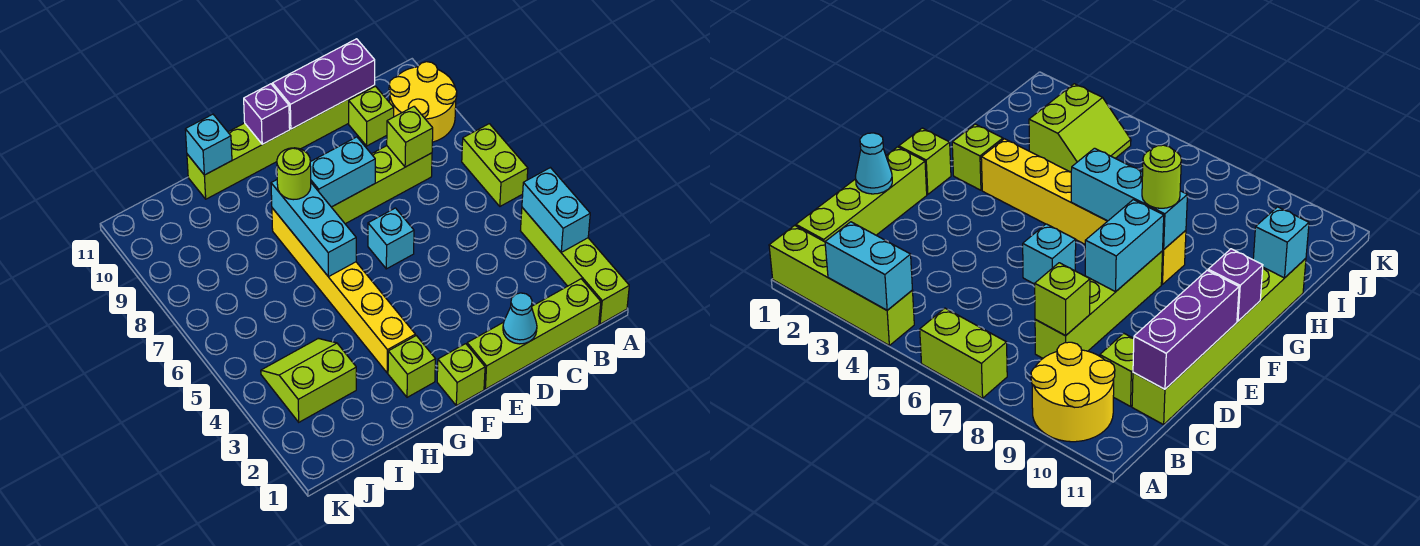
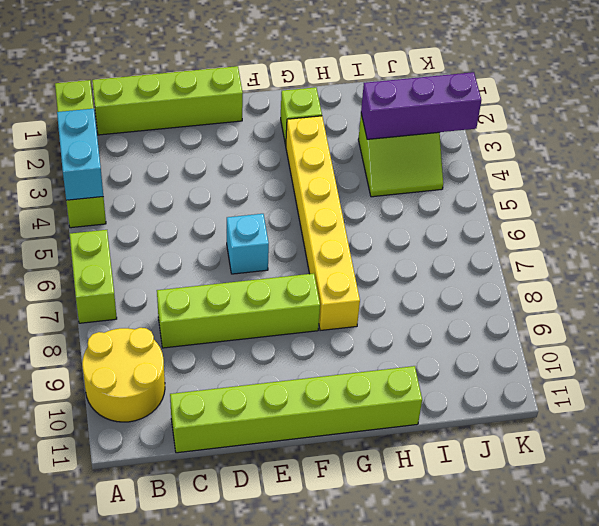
purple 1x3 brick [361,72,481,139] -> purple 1x3 brick moved to [272,39,375,129]
none -> lime 1x1 brick [349,86,394,146]
none -> lime 1x1 brick [437,344,485,406]
none -> lime 1x1 brick [387,107,433,167]

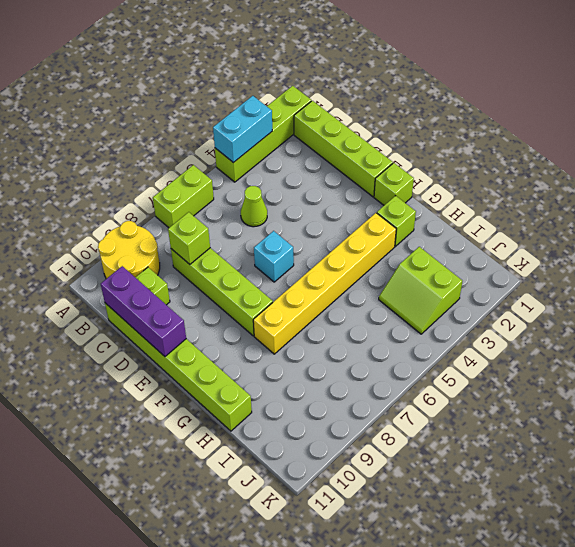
lime 1x1 cone [241,186,267,227] -> none
none -> cyan 1x1 cone [503,293,537,344]
none -> cyan 1x2 brick [310,137,375,207]
none -> purple 1x1 brick [244,84,290,144]

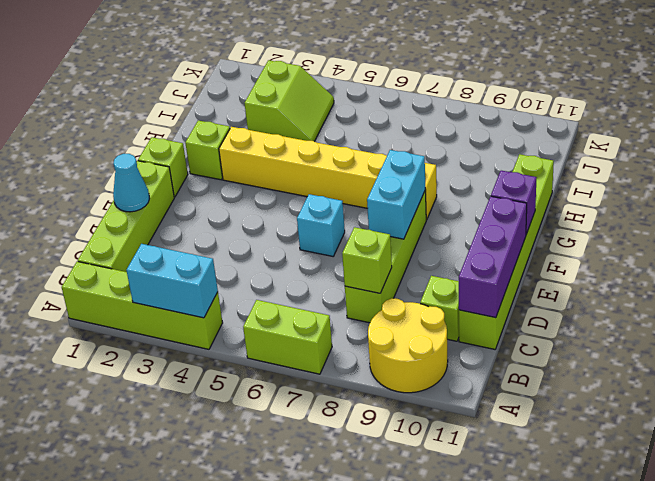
none -> cyan 1x3 brick [271,180,356,277]
none -> cyan 1x1 brick [185,114,232,175]
none -> lime 1x1 round brick [277,148,311,200]

